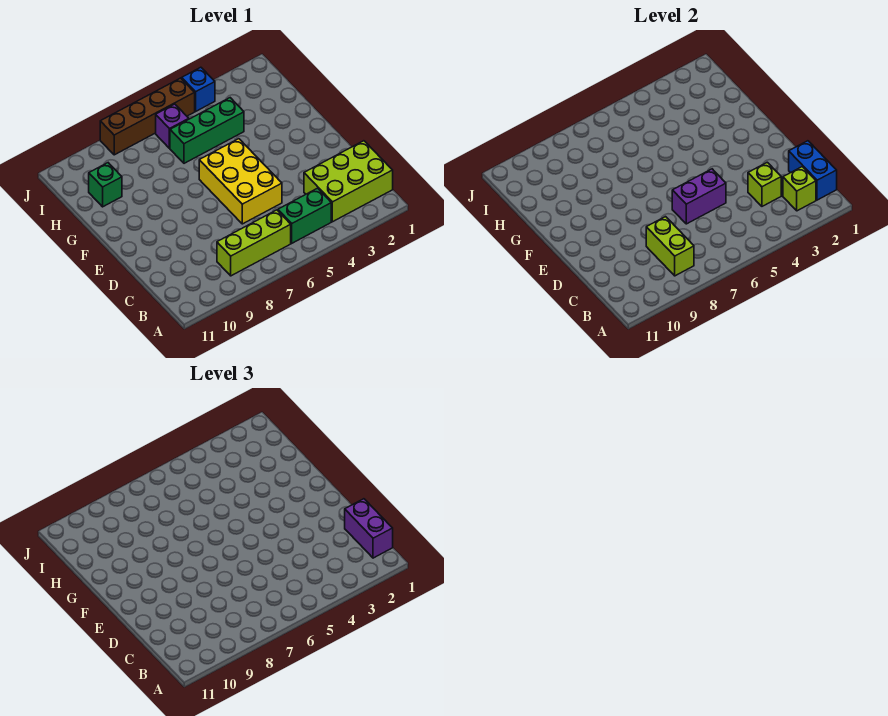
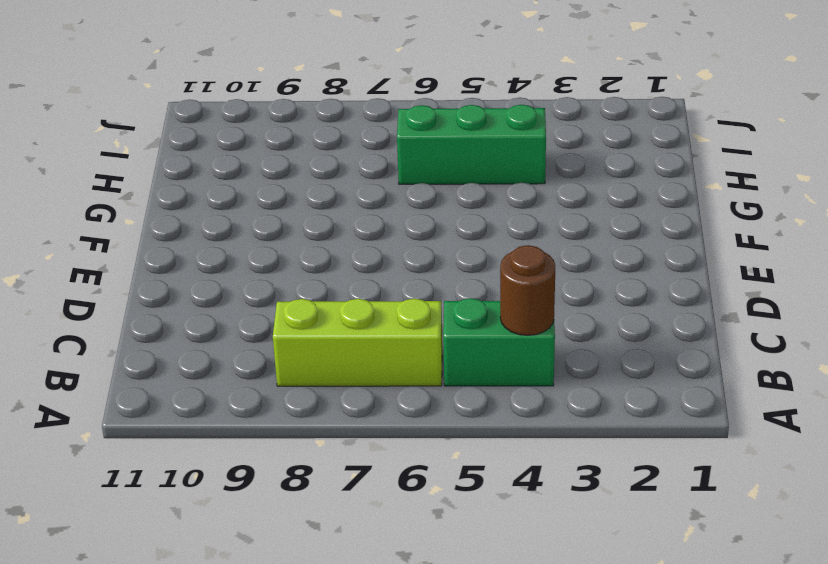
brown 1x1 round brick [500,245,555,335] -> none
none -> lime 2x3 brick [304,141,393,222]
none -> yellow 2x3 brick [199,139,282,224]
none -> green 1x1 brick [89,163,122,207]

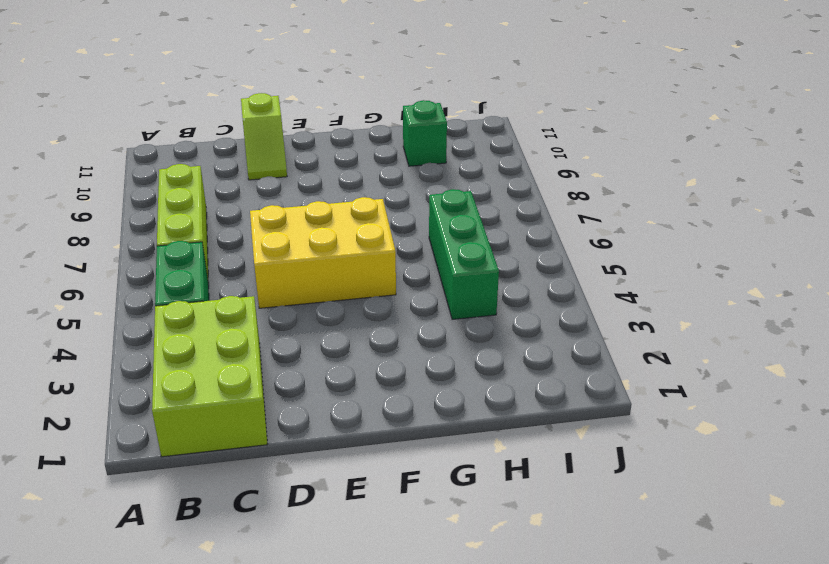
lime 1x2 slope [241,93,287,180] -> none
none -> purple 1x1 brick [156,104,189,148]
none -> blue 1x1 brick [182,67,215,111]
none -> brown 1x4 brick [100,78,195,155]

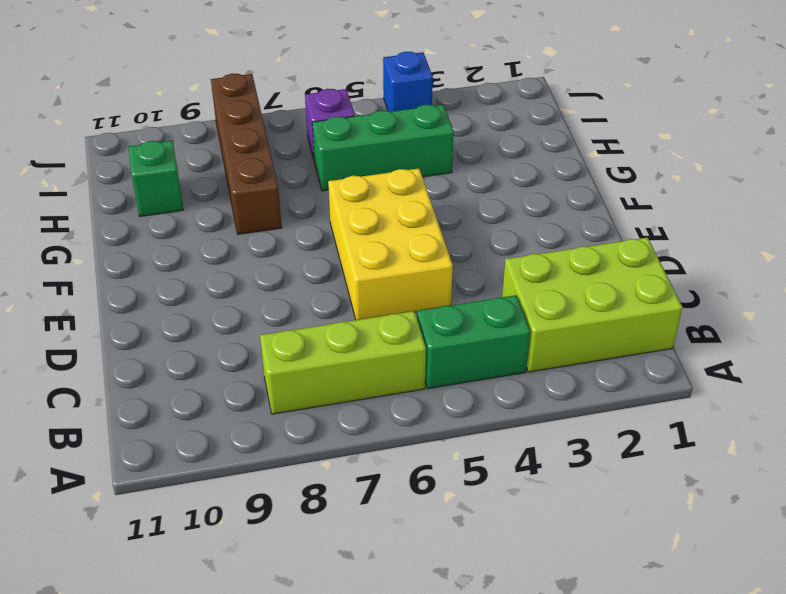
brown 1x4 brick [211,73,282,234] -> brown 1x4 brick turned to [100,78,195,155]
none -> blue 1x2 brick [789,141,837,200]
none -> lime 1x1 brick [783,167,816,211]
none -> lime 1x2 brick [646,217,694,276]

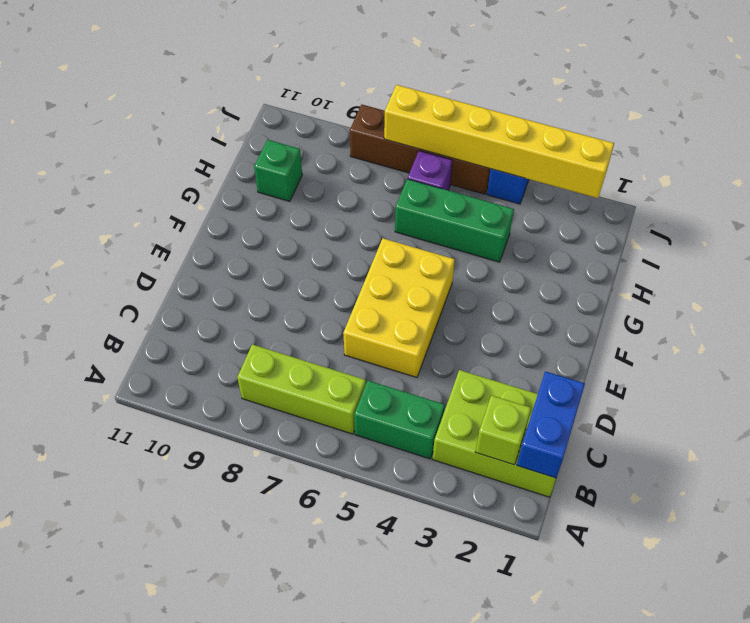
yellow 1x6 brick [384,85,614,198] -> none
none -> lime 1x2 brick [646,217,694,276]
none -> lime 1x1 brick [748,162,781,206]
none -> purple 1x2 brick [672,169,726,224]

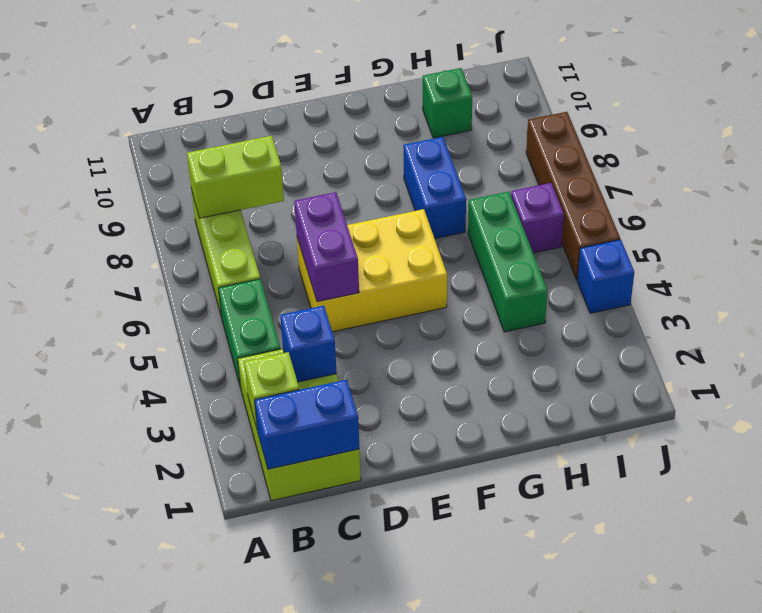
blue 1x1 brick [280,306,337,382] -> lime 1x1 brick [748,162,781,206]
blue 1x2 brick [403,137,466,239] -> none
none -> purple 1x2 brick [345,499,393,558]

